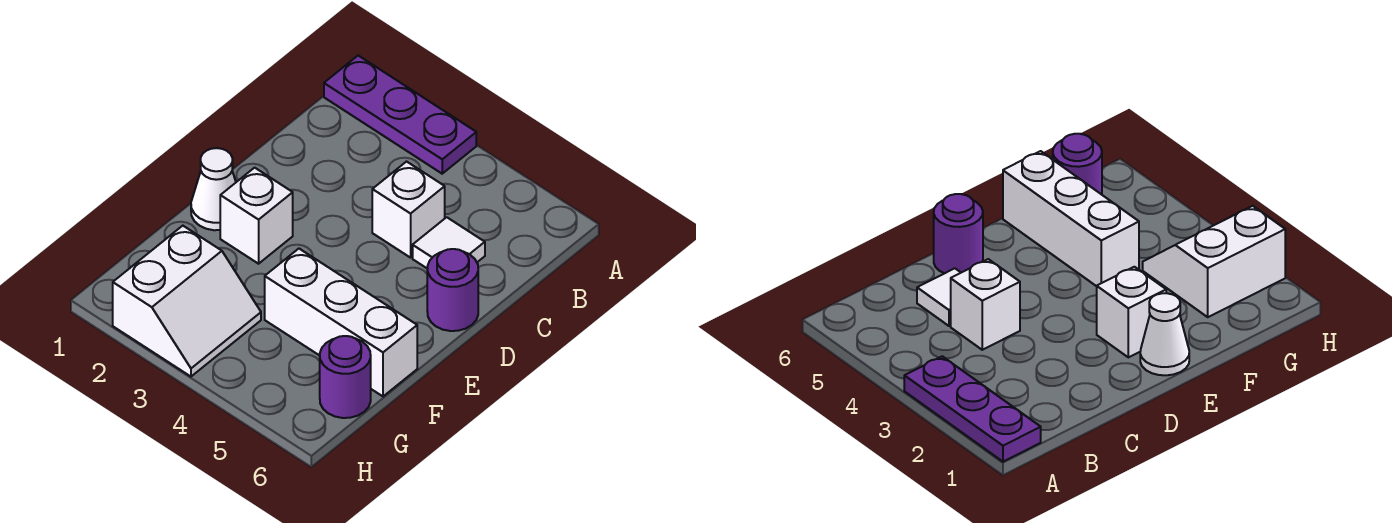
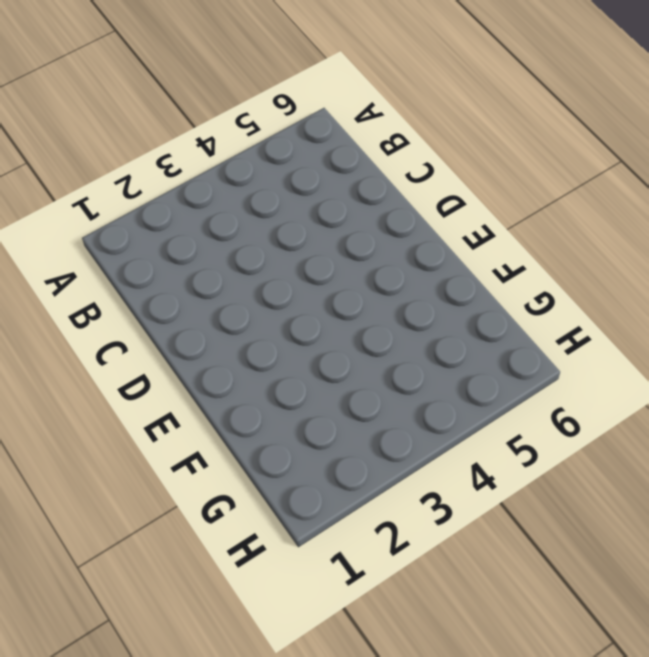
none -> purple 1x3 plate [324,56,476,174]
none -> white 1x1 brick [372,162,445,258]

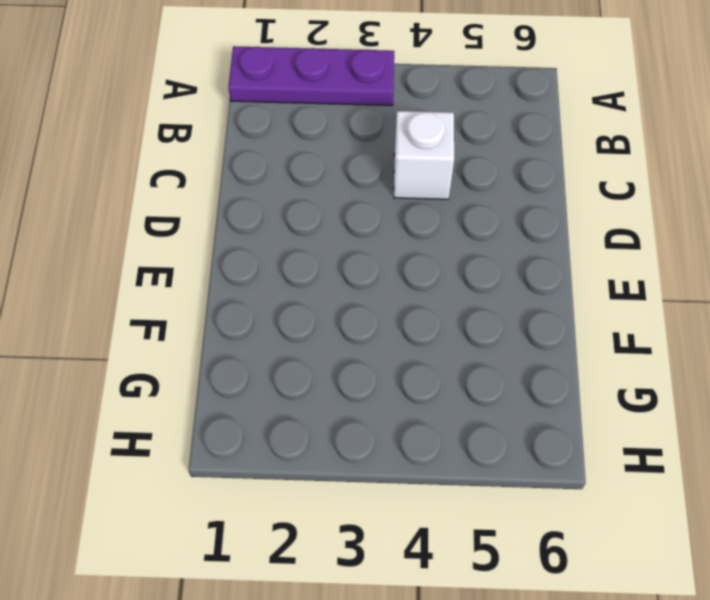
none -> white 1x1 tile [413,217,485,268]
none -> purple 1x1 round brick [427,249,478,331]

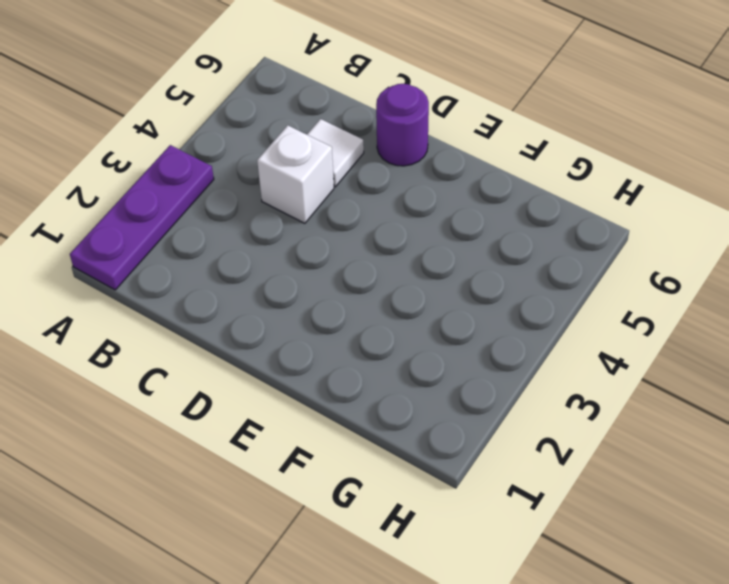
none -> white 1x1 cone [191,148,236,230]
none -> white 1x1 brick [220,168,293,264]

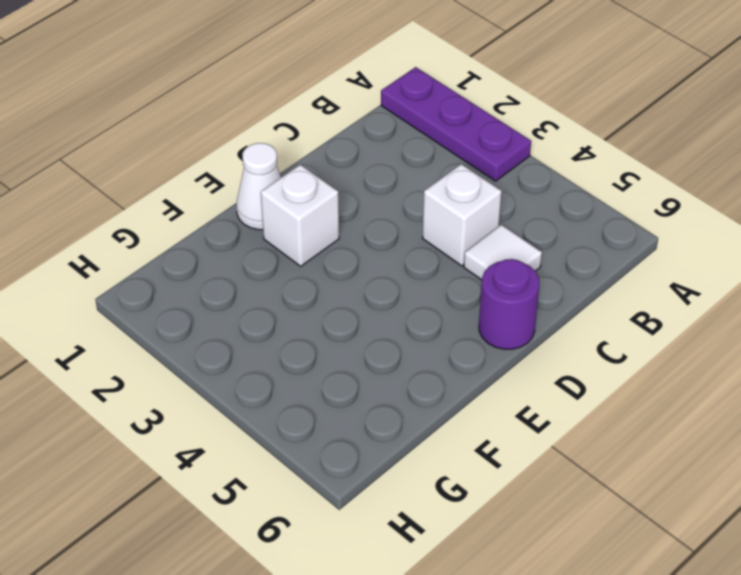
none -> white 1x3 brick [265,249,417,396]
none -> white 2x2 slope [113,226,261,376]

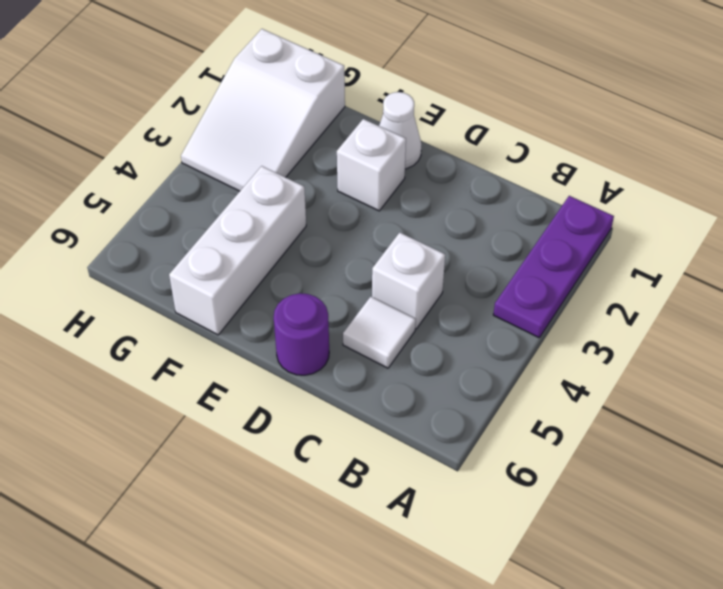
white 2x3 slope [181,29,345,191] -> white 2x2 slope [113,226,261,376]
none -> purple 1x1 round brick [320,336,371,418]

